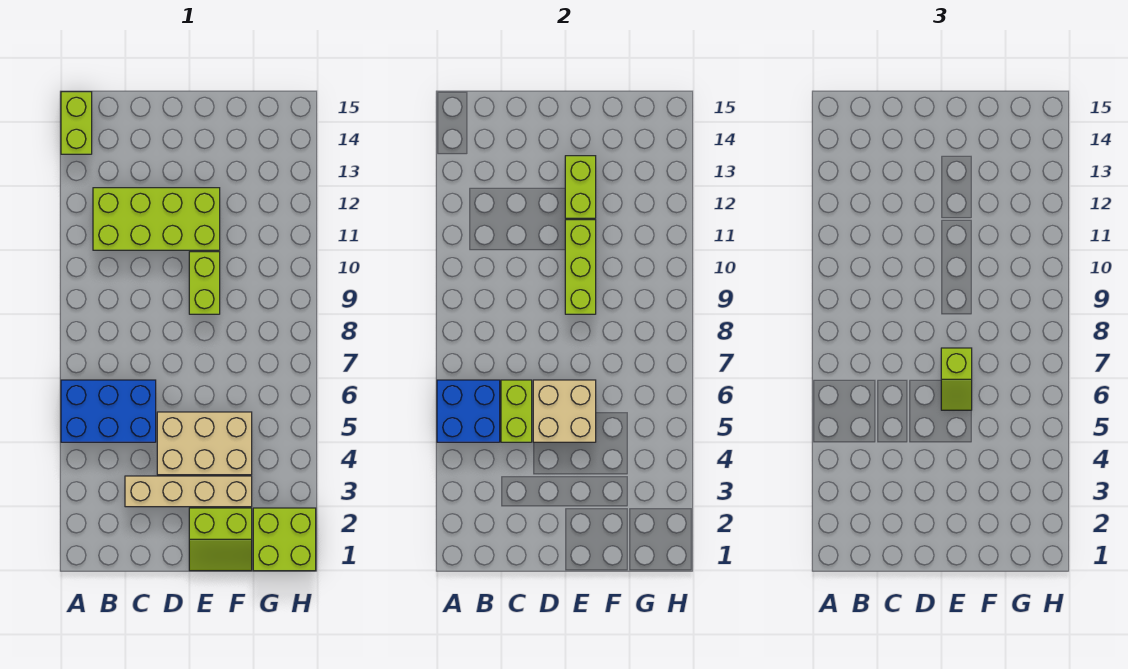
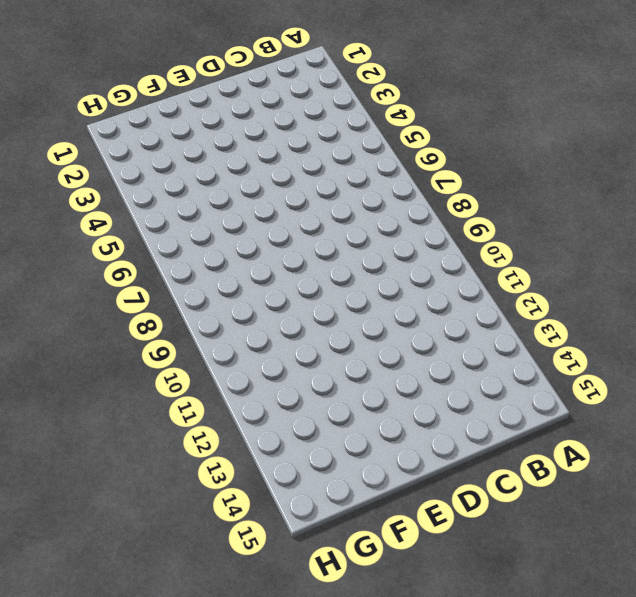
none -> blue 2x3 brick [61,380,156,442]
none -> lime 1x2 brick [61,92,92,154]
none -> lime 2x4 brick [93,188,220,250]

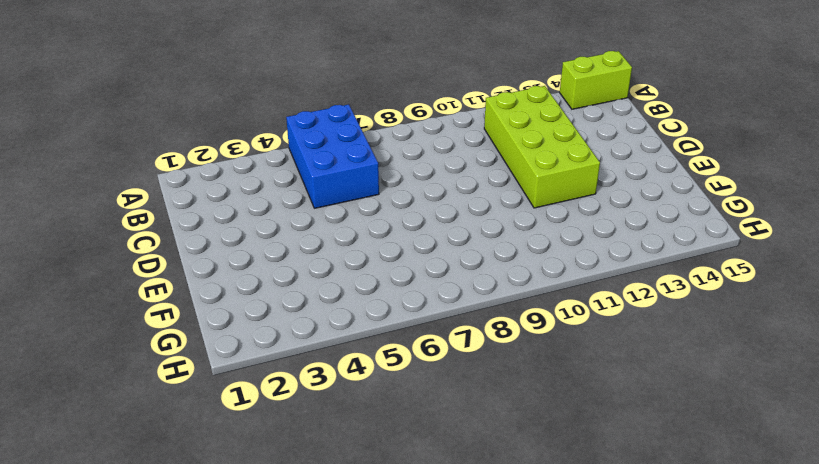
none -> tan 1x4 brick [125,476,252,507]
none -> tan 2x3 brick [157,412,252,475]
none -> lime 2x2 slope [189,508,252,571]

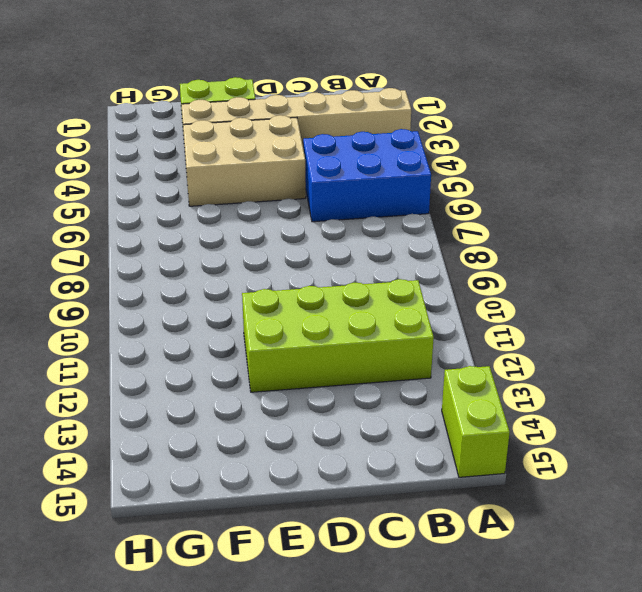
tan 1x6 brick [181,88,411,147] -> tan 1x4 brick [125,476,252,507]
none -> lime 1x2 brick [189,252,220,314]
none -> lime 2x2 brick [253,508,316,571]
none -> blue 2x2 brick [437,380,500,442]

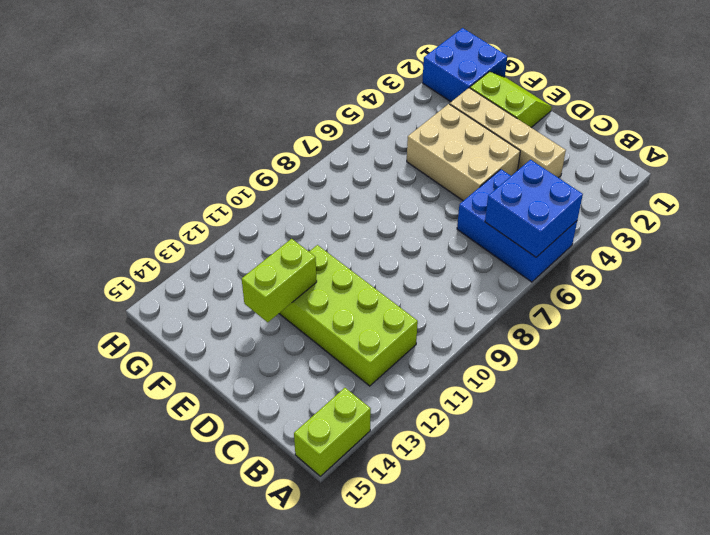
blue 2x2 brick [422,28,507,102] -> lime 2x2 brick [253,508,316,571]
none -> lime 1x2 brick [189,252,220,314]
none -> lime 1x2 brick [501,380,532,442]
none -> tan 2x2 brick [533,380,596,442]

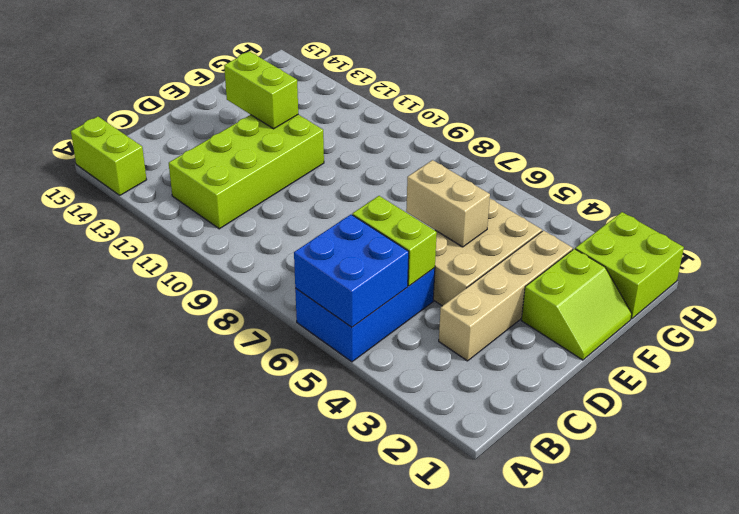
tan 1x2 brick [406,160,490,247] -> tan 2x2 brick [533,380,596,442]
none -> lime 1x2 brick [189,252,220,314]
none -> lime 1x3 brick [565,220,596,314]
none -> lime 1x2 slope [941,348,972,410]

